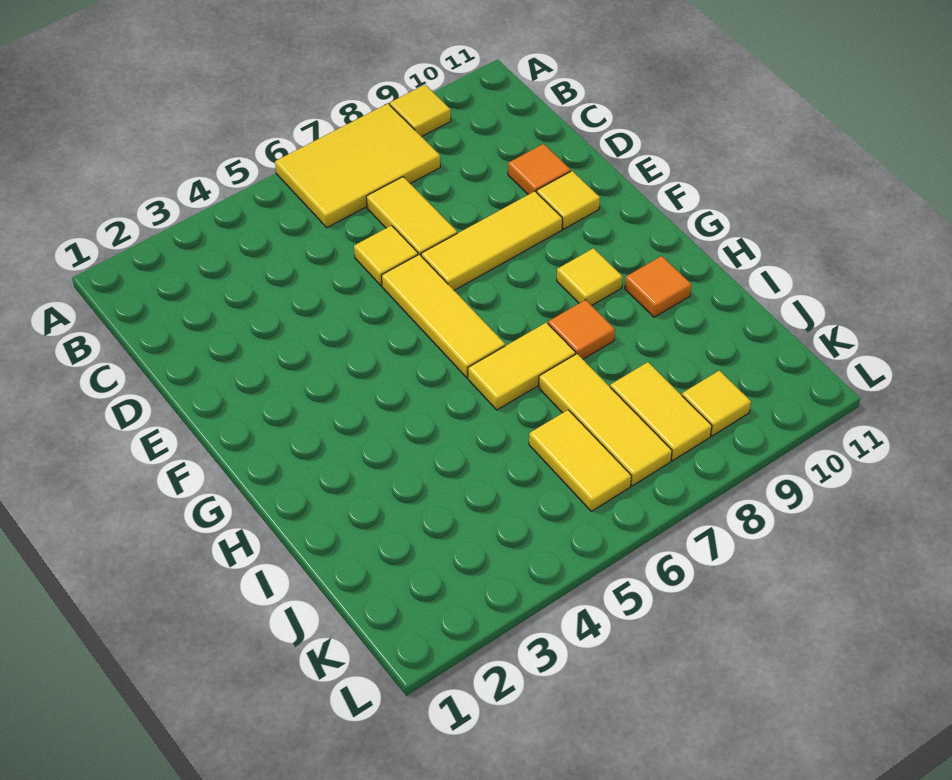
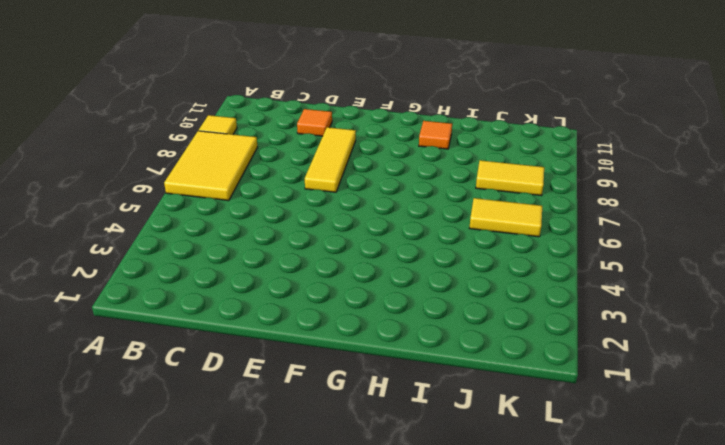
none -> yellow 1x2 tile [366,177,457,255]
none -> yellow 1x1 tile [354,226,418,286]
none -> yellow 1x3 tile [381,254,505,378]

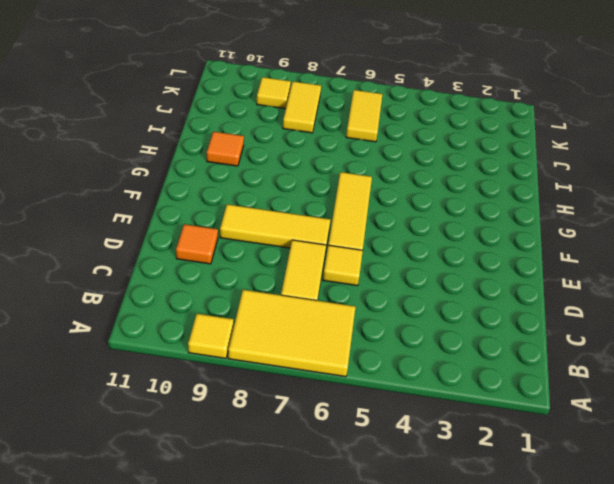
none -> yellow 1x1 tile [537,171,600,229]
none -> yellow 1x1 tile [557,248,622,306]
none -> yellow 1x2 tile [468,322,576,410]

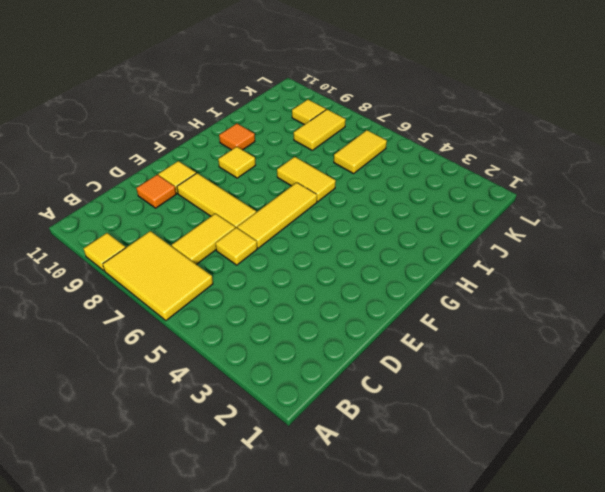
none -> orange 1x1 tile [548,300,615,359]
none -> yellow 1x3 tile [539,354,672,486]

